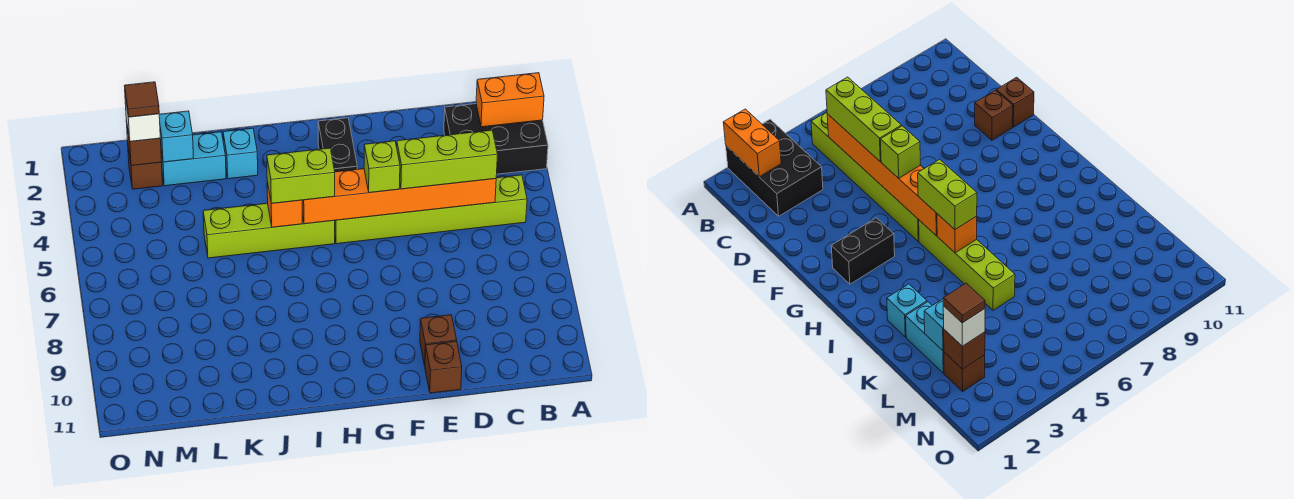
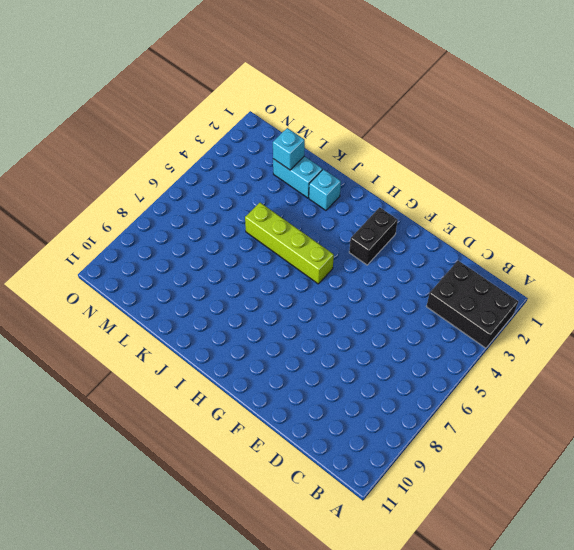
none -> lime 1x6 brick [335,175,527,244]
none -> brown 1x1 brick [420,315,457,365]
none -> brown 1x1 brick [425,341,462,393]

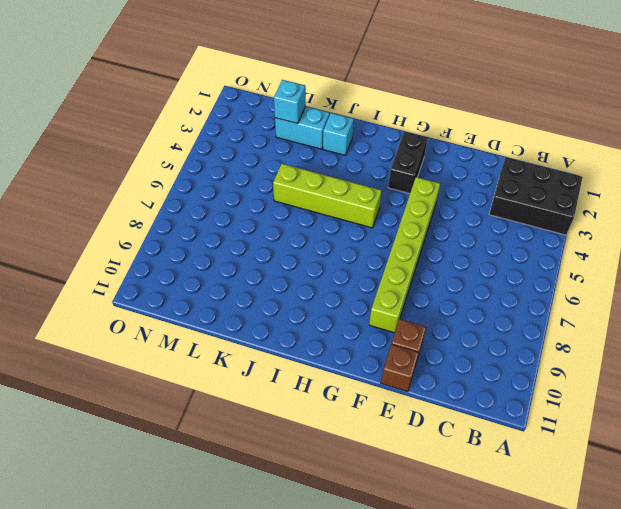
lime 1x6 brick [369,177,440,333] -> lime 1x6 brick turned to [335,175,527,244]
none -> brown 1x1 brick [128,148,163,189]
none -> orange 1x2 brick [476,73,544,127]
none -> orange 1x6 brick [302,169,496,224]

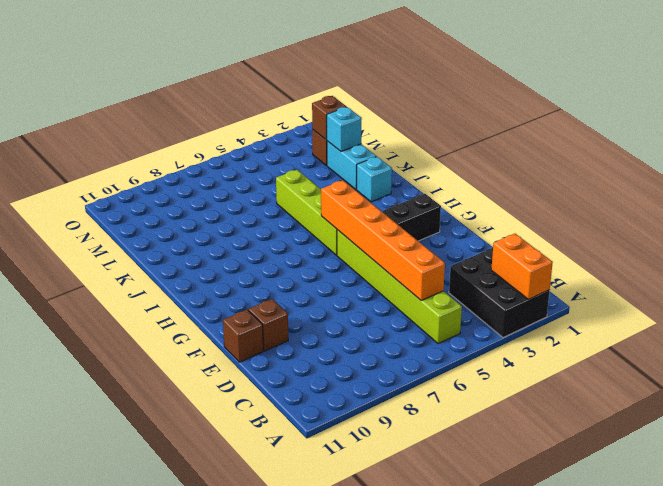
none -> orange 1x1 brick [267,181,302,227]
none -> lime 1x3 brick [397,130,498,189]
none -> lime 1x1 brick [364,141,400,193]

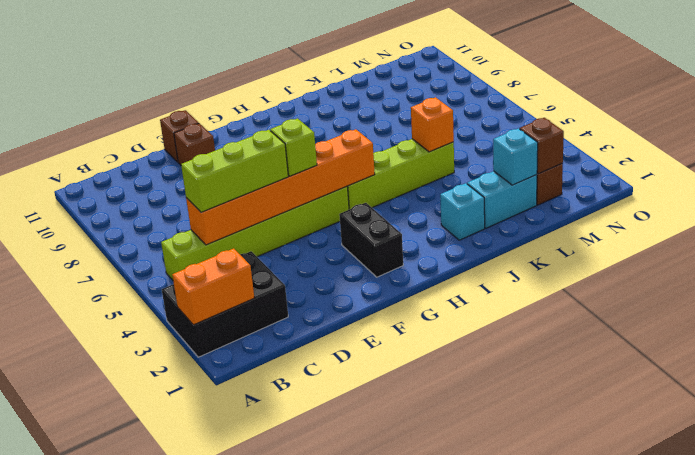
orange 1x1 brick [411,97,454,152] -> orange 1x1 brick moved to [267,181,302,227]
none -> lime 1x2 brick [267,148,335,203]
none -> white 1x1 brick [125,98,160,141]
none -> brown 1x1 tile [125,82,159,117]

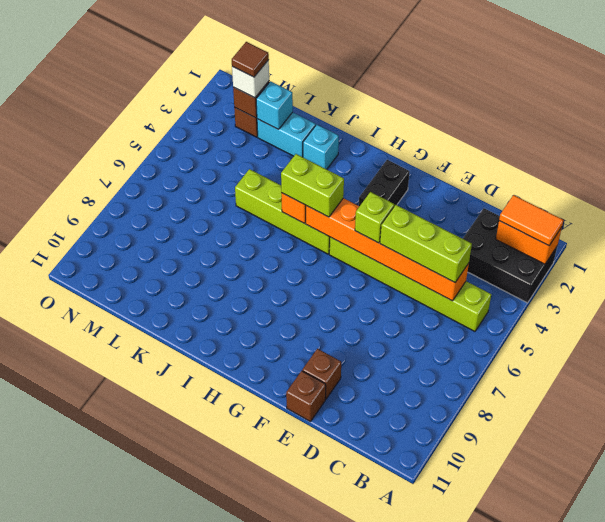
orange 1x2 tile [499,195,563,246] -> none

